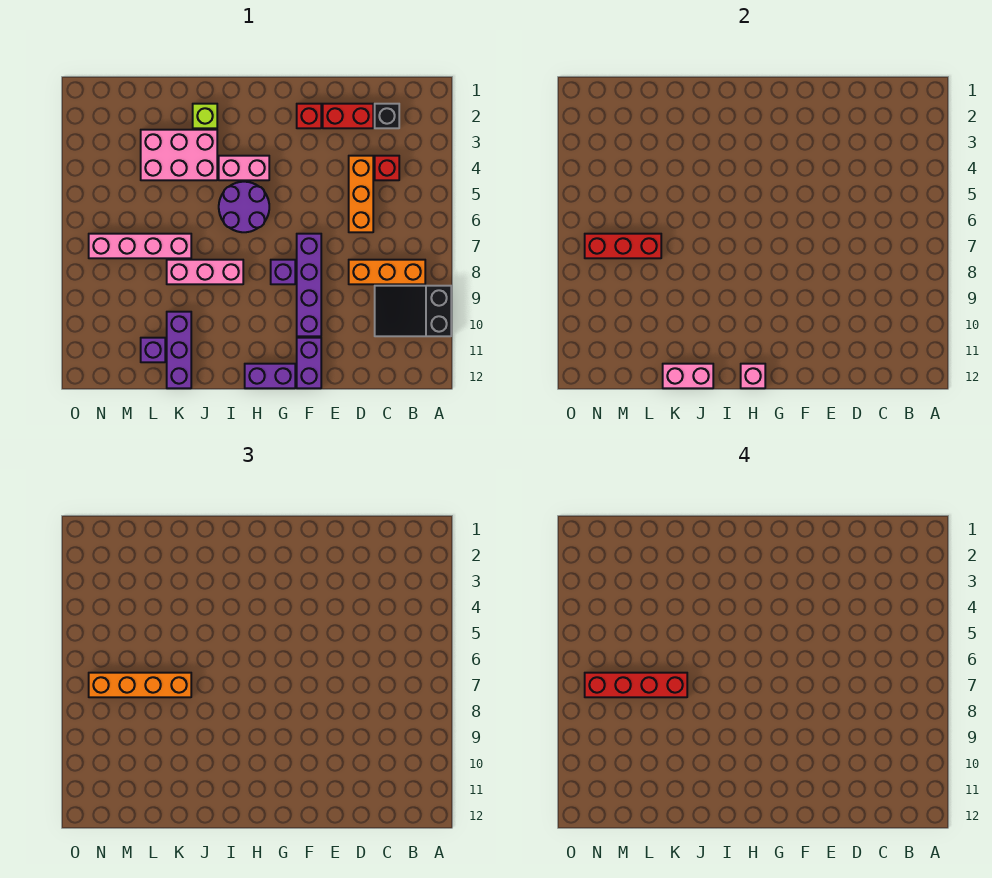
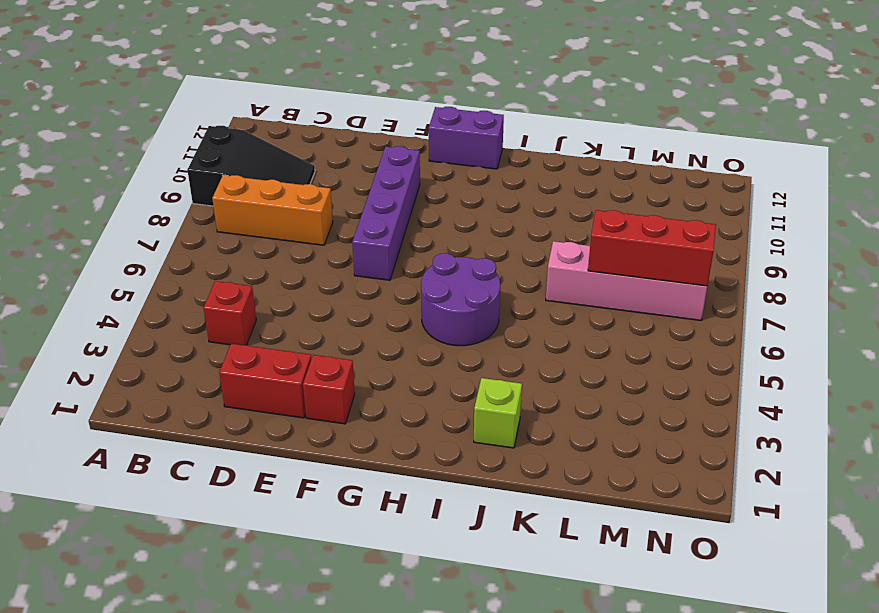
none -> black 1x1 brick [375,104,399,128]
none -> orange 1x3 brick [349,156,373,232]
none -> purple 1x2 brick [297,338,321,388]

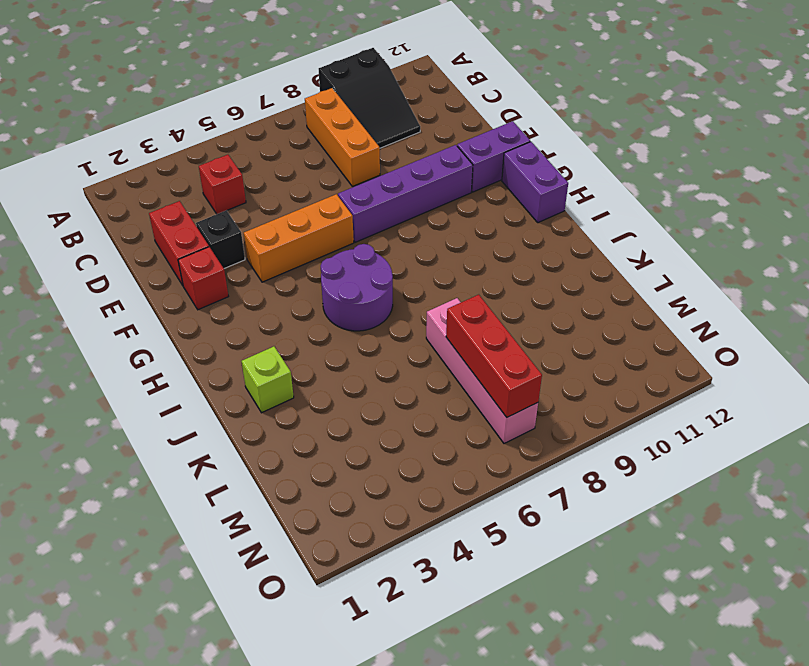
black 1x1 brick [196,211,245,268] -> black 1x1 brick moved to [375,104,399,128]
orange 1x3 brick [244,194,354,282] -> orange 1x3 brick moved to [349,156,373,232]
none -> purple 1x1 brick [271,260,295,284]
none -> pink 1x2 brick [219,156,269,180]
none -> pink 1x3 brick [167,260,243,284]

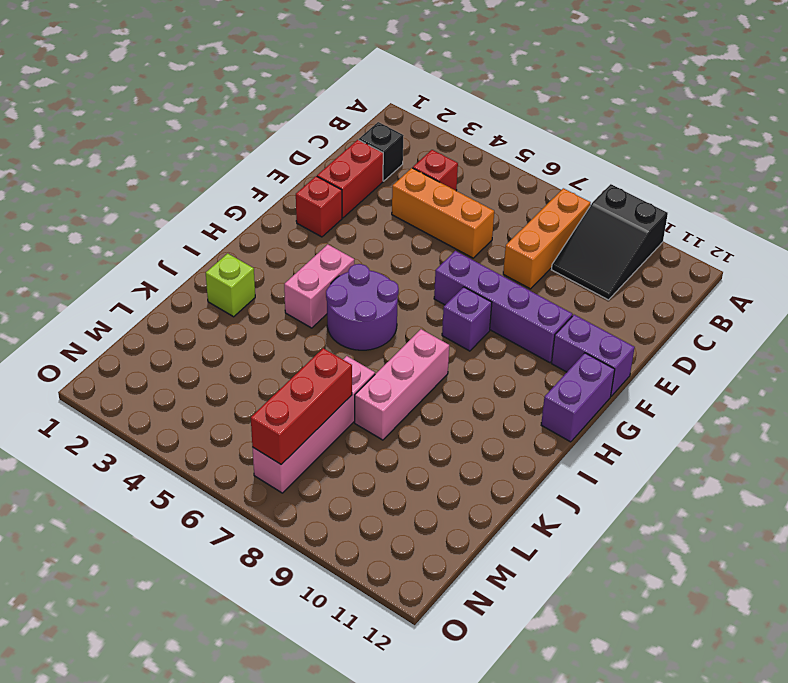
none -> pink 2x3 brick [141,130,217,180]
none -> purple 1x3 brick [167,312,191,388]
none -> purple 1x1 brick [141,338,165,362]

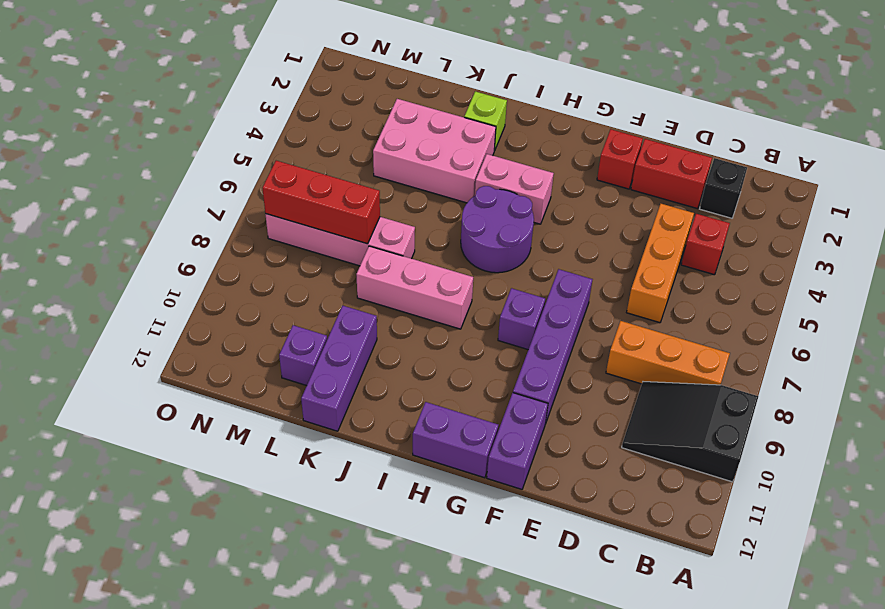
none -> pink 1x1 brick [741,364,765,388]
none -> pink 1x2 brick [663,364,713,388]
none -> orange 1x4 brick [89,673,191,697]

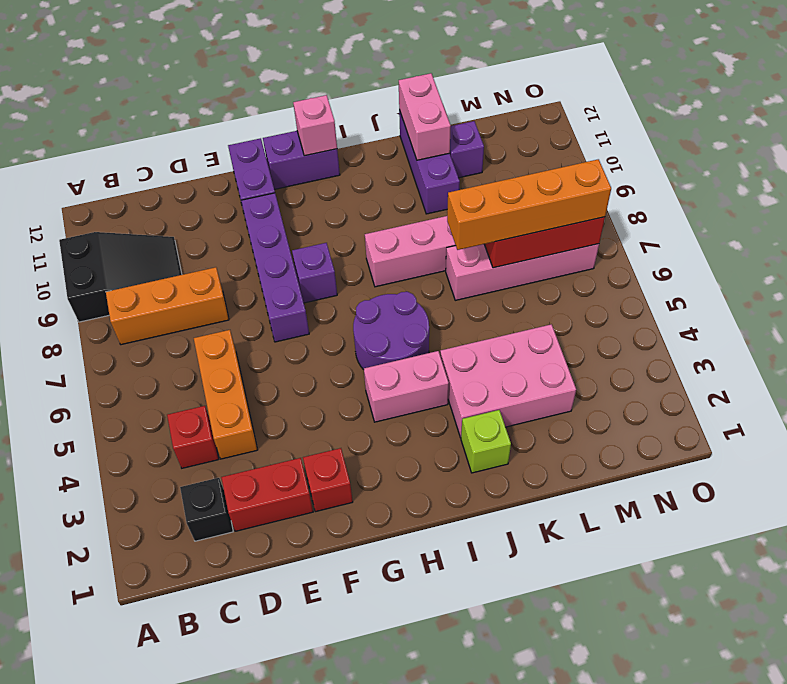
pink 1x2 brick [399,73,451,160] -> pink 1x2 brick turned to [663,364,713,388]
none -> red 1x4 brick [585,673,687,697]

